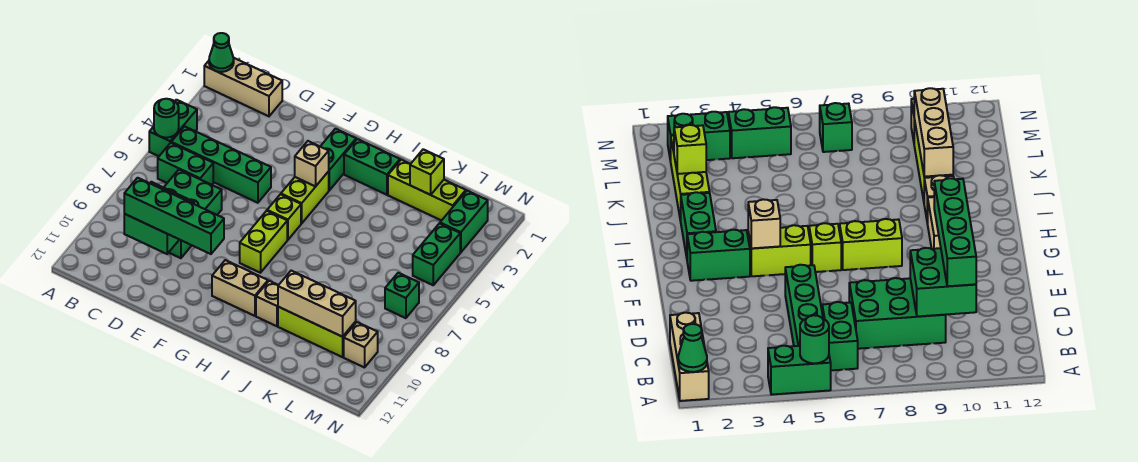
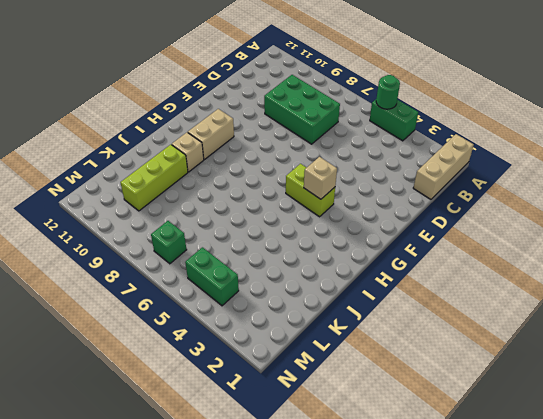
none -> green 1x4 brick [171,126,271,203]
none -> green 1x2 brick [158,143,213,185]
none -> green 1x2 brick [320,129,356,190]

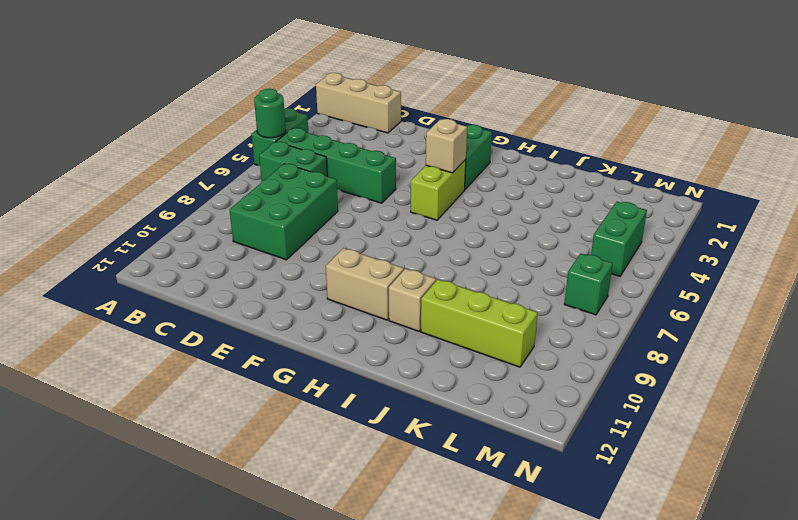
none -> lime 1x1 brick [267,194,301,240]
none -> lime 1x2 brick [240,211,287,273]
none -> green 1x2 brick [344,139,400,195]

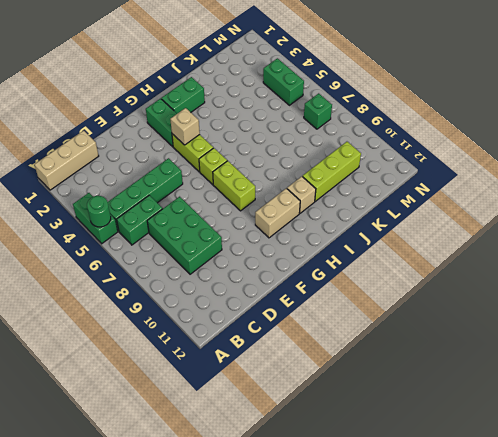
none -> lime 1x3 brick [388,160,466,221]
none -> green 1x2 brick [440,191,488,252]
none -> tan 1x1 brick [344,322,378,368]

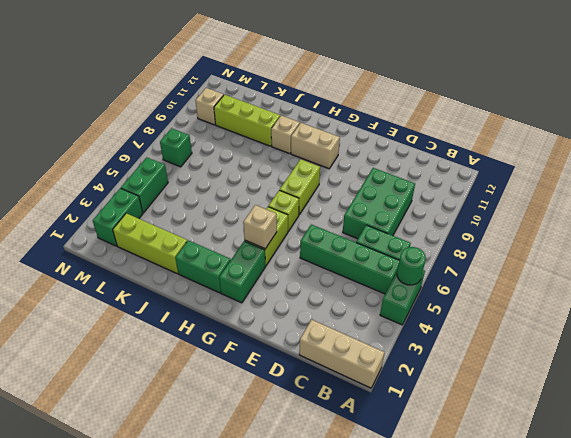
none -> green 1x1 cone [209,33,234,72]
none -> green 2x2 brick [124,182,194,254]
none -> tan 1x3 brick [278,271,356,337]

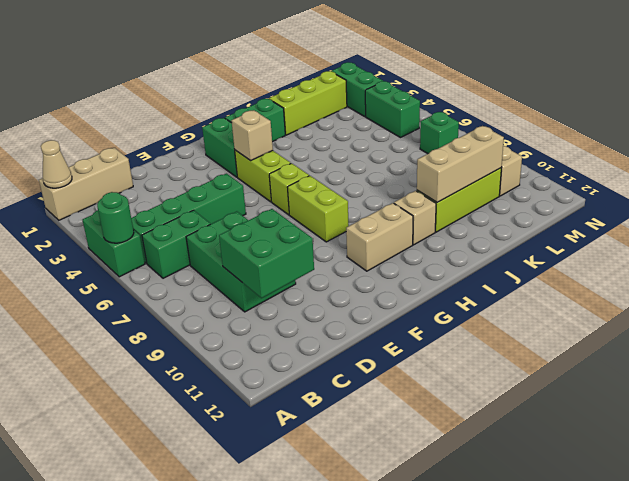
tan 1x1 cone [41,140,72,188] -> green 1x1 cone [209,33,234,72]
none -> lime 1x1 brick [410,149,444,195]
none -> green 1x4 brick [124,178,224,254]

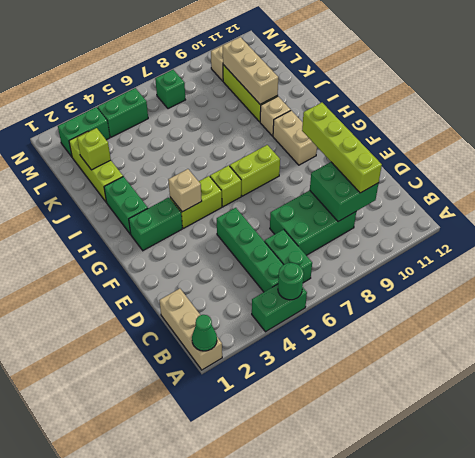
lime 1x4 brick [302,103,382,193] -> green 1x4 brick [124,178,224,254]

